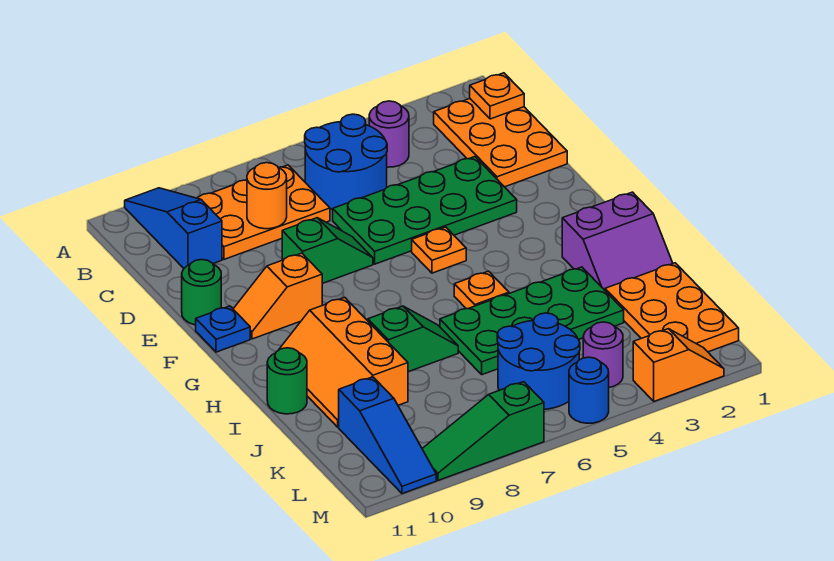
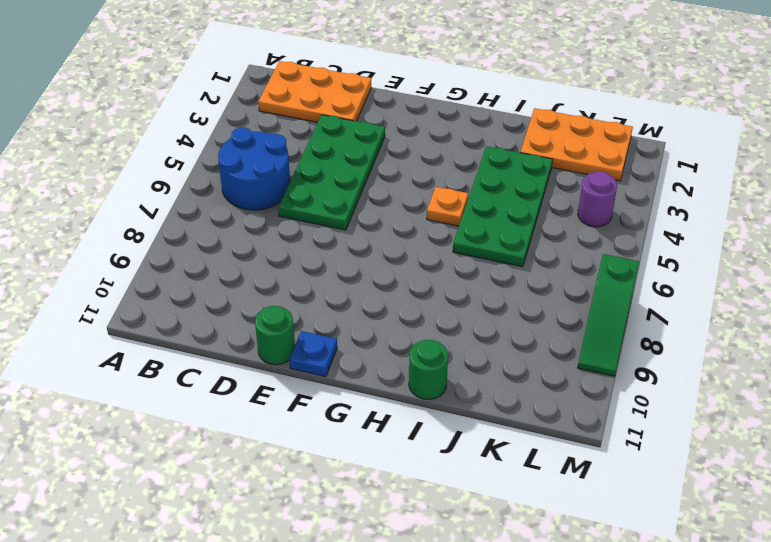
none -> blue 1x3 slope [125,188,222,268]
none -> purple 1x1 round brick [369,101,409,167]
none -> orange 2x3 plate [198,165,330,259]

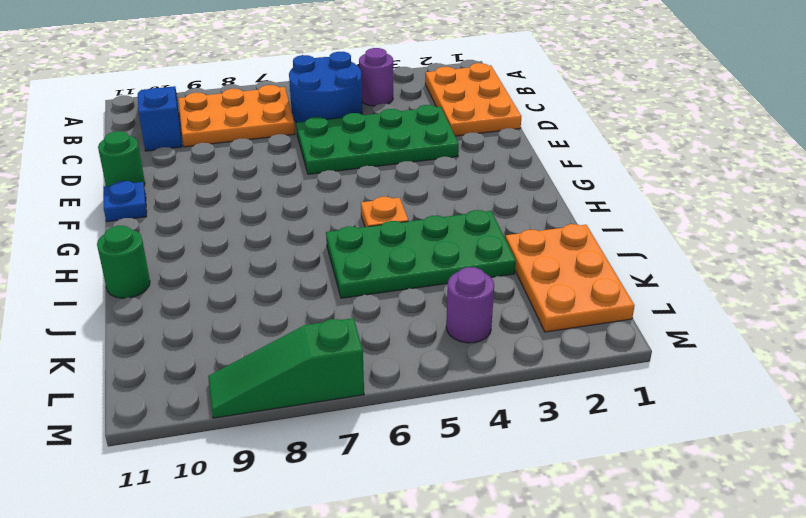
none -> green 1x2 slope [282,218,373,283]
none -> orange 1x1 plate [412,227,466,273]
none -> orange 1x2 slope [233,253,322,339]

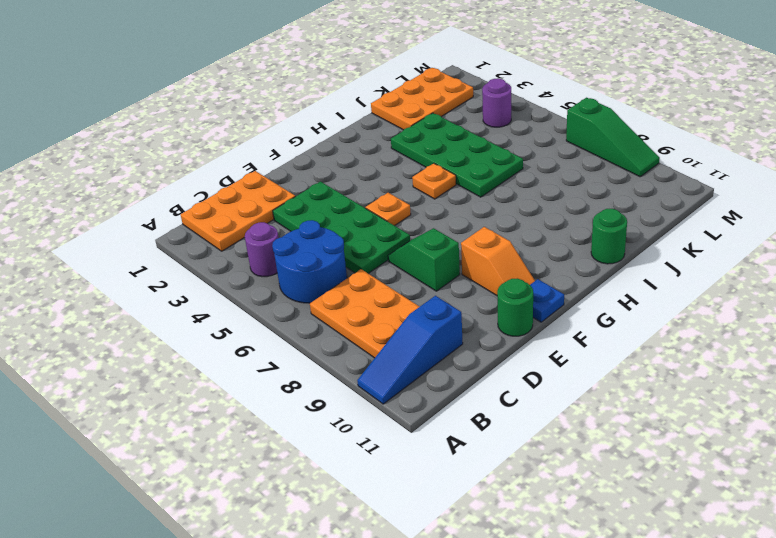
none -> purple 2x2 slope [562,192,673,290]
none -> orange 2x3 slope [279,297,408,427]
none -> green 1x2 slope [368,306,458,372]

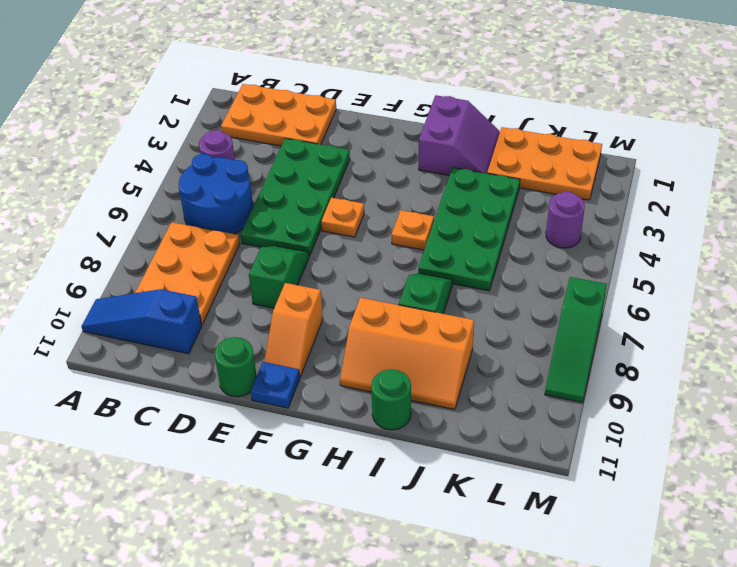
none -> blue 2x2 round brick [497,313,580,409]
none -> blue 1x3 slope [339,377,436,494]
none -> orange 1x2 slope [633,329,724,401]

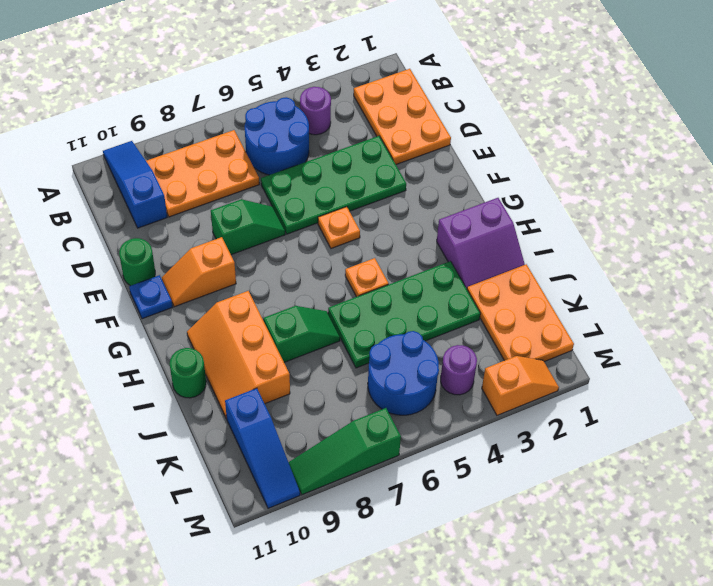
none -> blue 1x1 round brick [569,357,609,423]
none -> orange 1x1 plate [470,73,524,119]
none -> orange 1x1 round brick [247,163,287,229]

